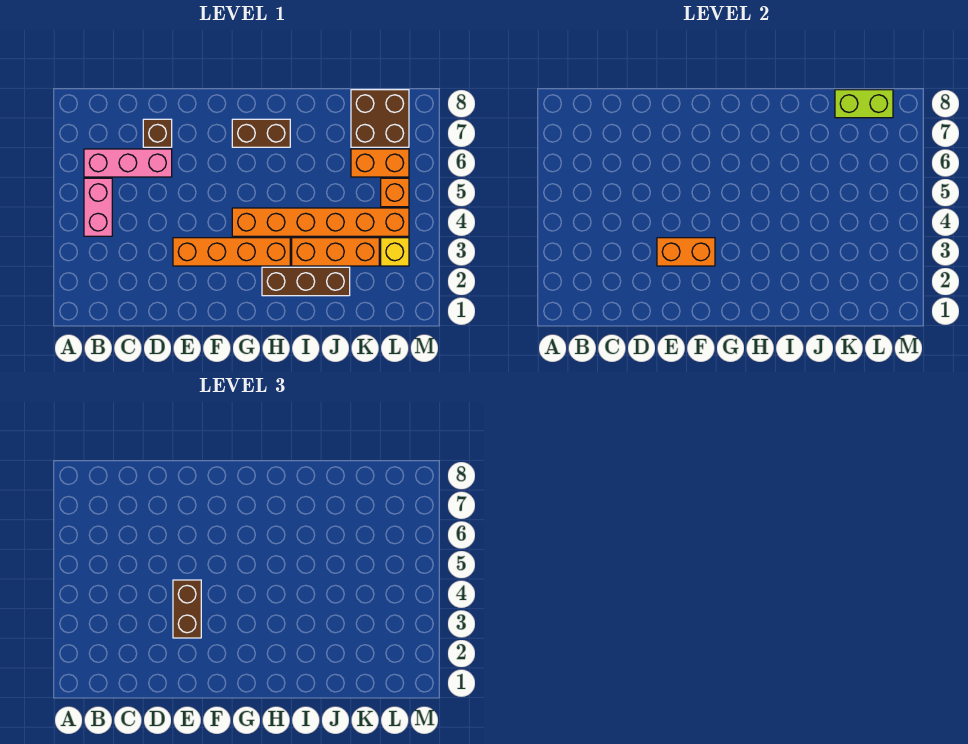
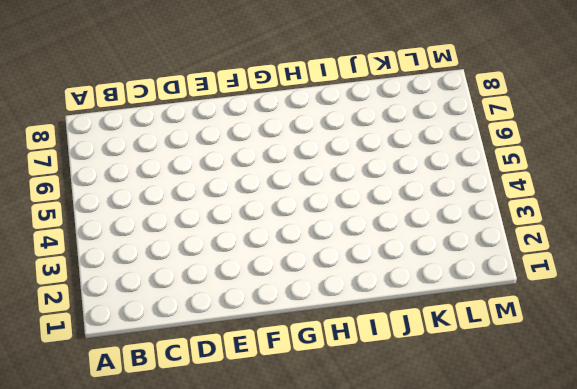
none -> pink 1x2 brick [84,178,112,236]
none -> pink 1x3 brick [84,149,172,177]
none -> brown 1x1 brick [143,119,172,147]

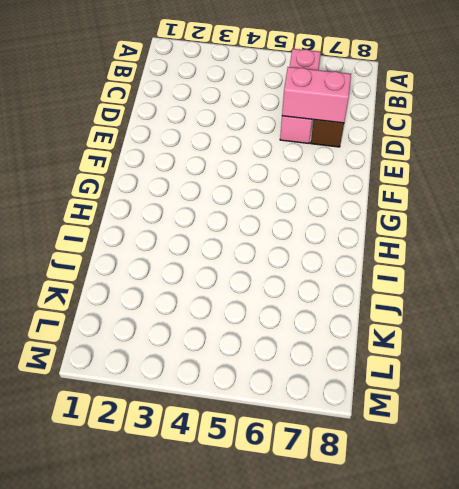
pink 1x2 brick [282,67,351,123] -> pink 1x2 brick moved to [84,178,112,236]
none -> orange 1x4 brick [173,238,290,266]
none -> orange 1x6 brick [232,208,409,236]
none -> brown 1x2 brick [232,119,290,147]

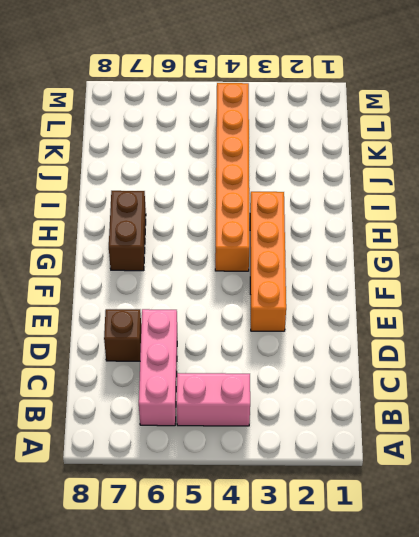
none -> brown 1x3 brick [262,267,350,296]
none -> orange 1x3 brick [292,238,379,266]
none -> orange 1x2 brick [351,149,409,177]

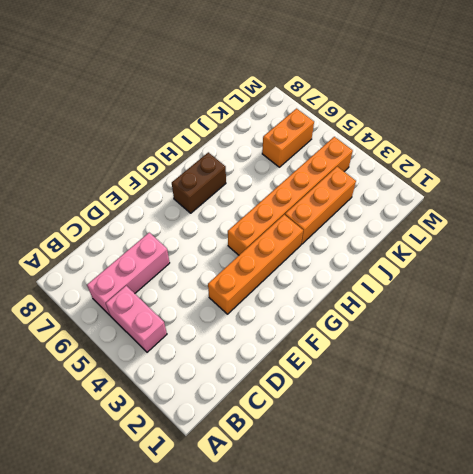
none -> brown 1x1 brick [143,119,172,147]
none -> brown 1x3 brick [262,267,350,296]
none -> brown 2x2 brick [351,90,409,147]

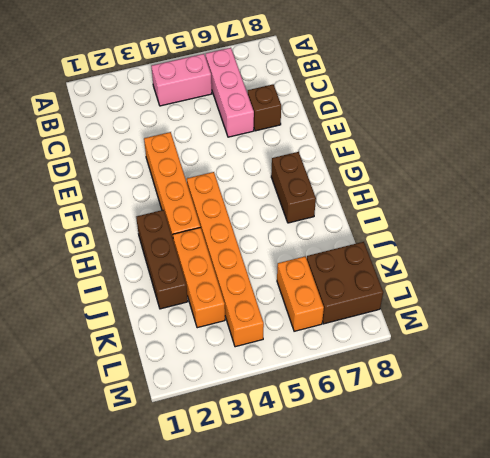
none -> yellow 1x1 brick [381,238,409,266]
none -> orange 1x1 brick [381,178,409,207]
none -> orange 1x2 brick [657,238,715,266]

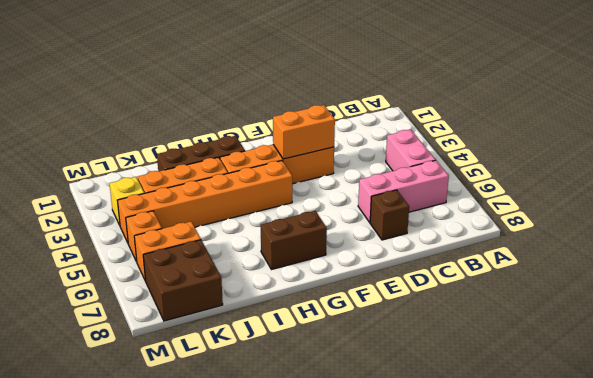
none -> lime 1x2 brick [835,90,893,118]
none -> brown 1x2 brick [173,580,201,638]

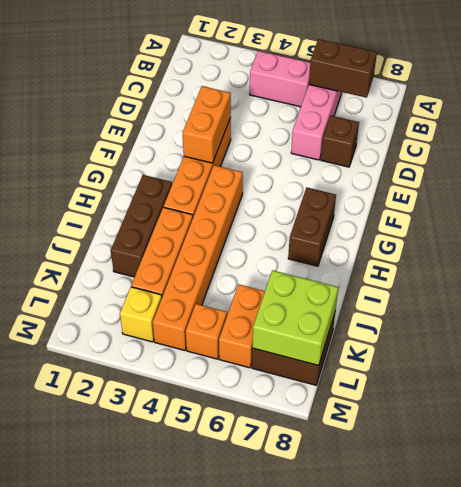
brown 1x2 brick [309,39,377,98] -> brown 1x2 brick moved to [173,580,201,638]
lime 2x2 brick [252,270,339,365] -> lime 1x2 brick [835,90,893,118]

